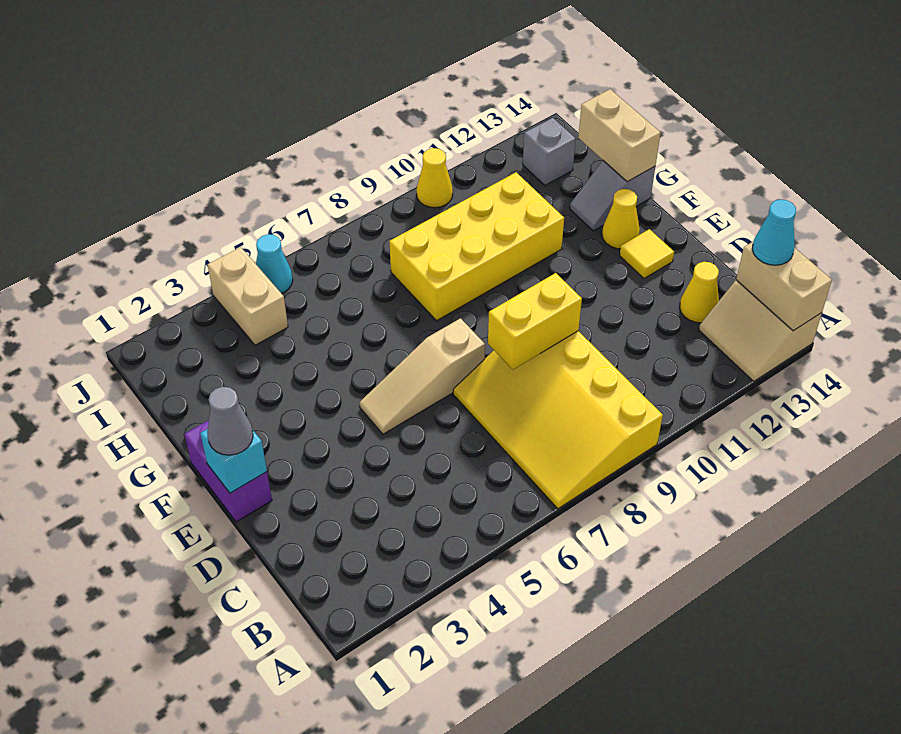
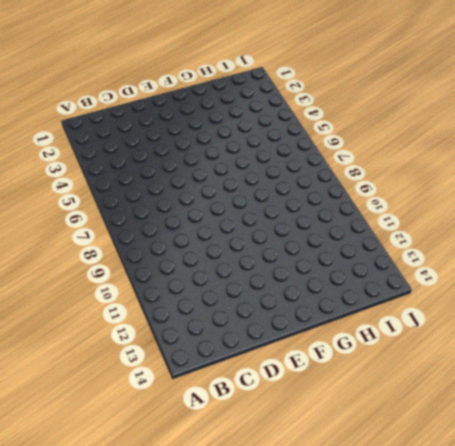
none -> yellow 3x4 slope [453,331,663,509]
none -> tan 2x2 slope [699,280,822,381]
none -> yellow 1x1 cone [680,262,719,323]

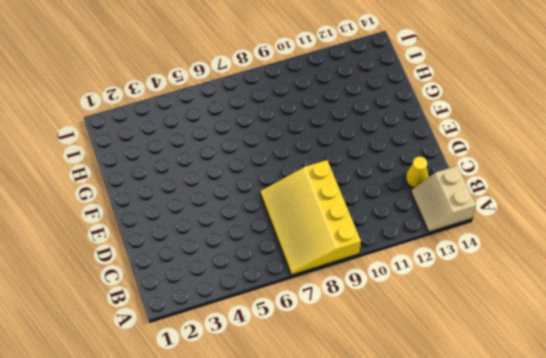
none -> purple 1x2 brick [184,420,272,522]
none -> tan 1x3 slope [360,318,485,434]
none -> yellow 1x1 tile [620,229,674,278]

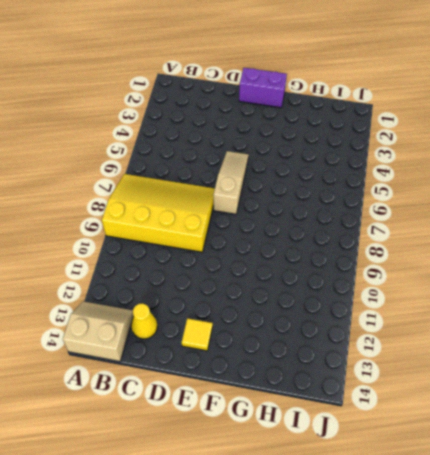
none -> yellow 1x1 cone [602,189,640,249]
none -> yellow 2x4 brick [389,172,564,321]
none -> grey 1x2 slope [570,161,655,231]

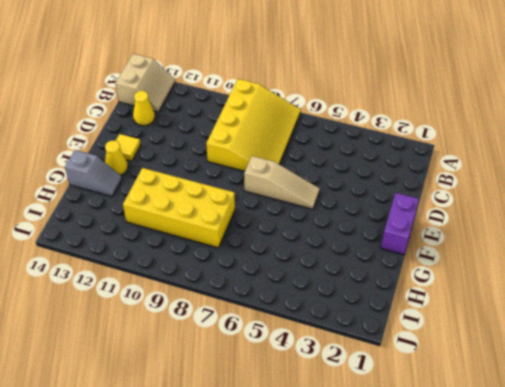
none -> tan 1x2 brick [208,247,288,345]
none -> grey 1x1 brick [523,118,576,185]
none -> cyan 1x1 cone [256,234,293,293]

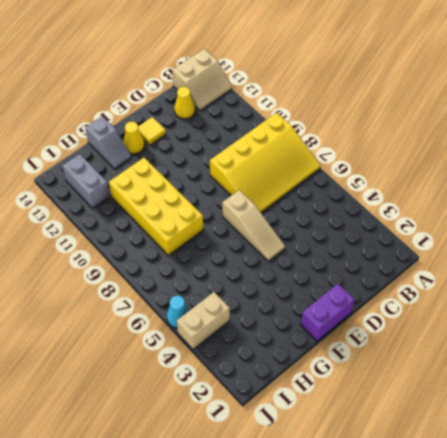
grey 1x2 brick [62,154,110,209] -> grey 1x1 brick [523,118,576,185]
none -> yellow 1x1 cone [416,148,453,208]
none -> tan 1x2 brick [736,242,832,331]
none -> yellow 1x2 brick [488,273,582,370]

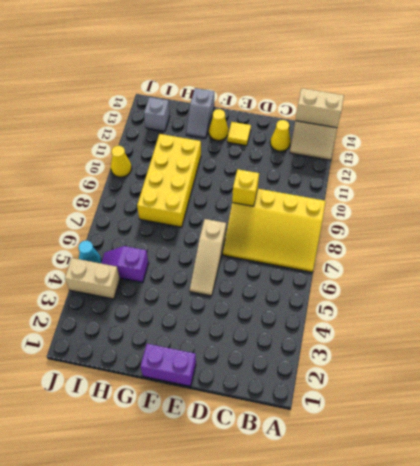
yellow 1x1 brick [232,169,259,206] -> yellow 1x2 brick [488,273,582,370]
purple 1x2 slope [101,246,148,283] -> none
none -> cyan 1x1 brick [200,429,267,493]
none -> tan 1x2 brick [578,89,661,182]
none -> cyan 1x1 cone [752,199,796,265]

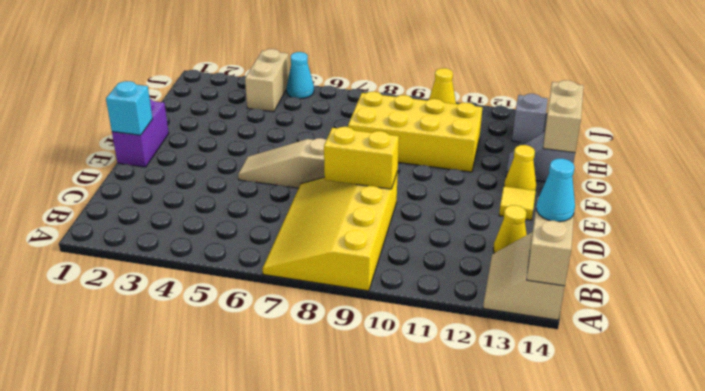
none -> grey 1x1 cone [207,387,253,455]

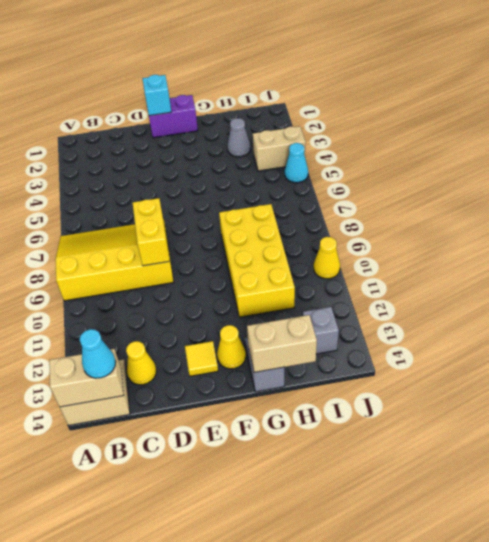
grey 1x1 cone [228,118,250,157] -> grey 1x1 cone moved to [207,387,253,455]
none -> tan 1x3 slope [360,318,485,434]

